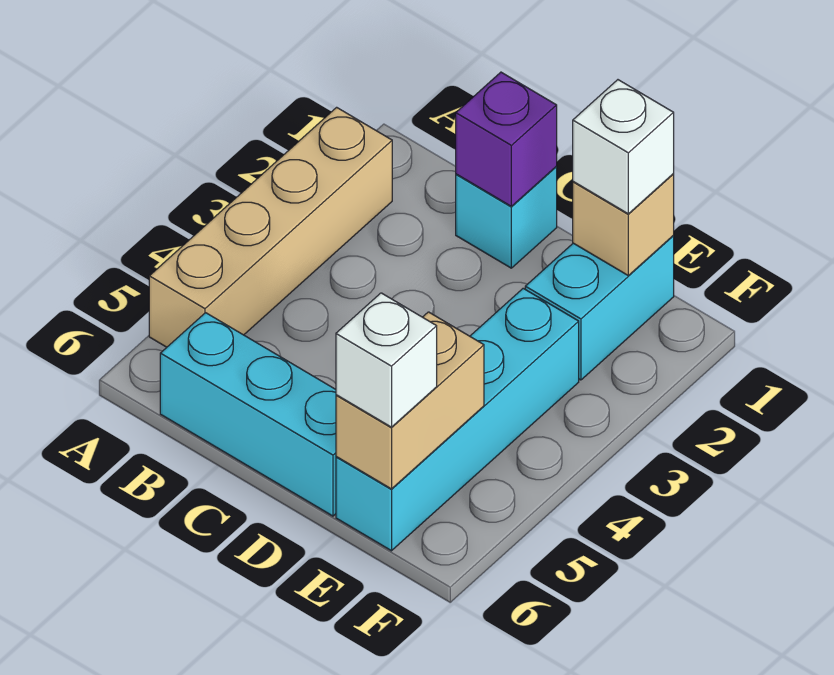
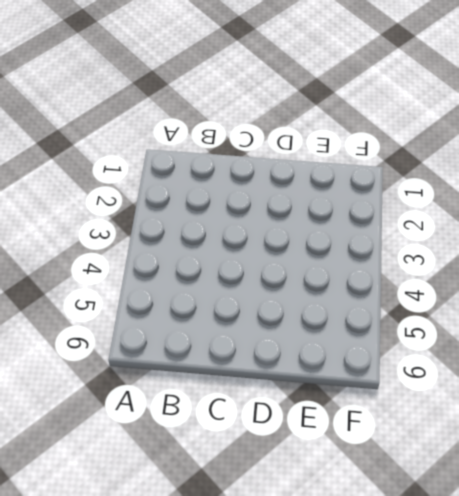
none -> tan 1x4 brick [149,107,392,347]
none -> cyan 1x3 brick [160,313,336,516]

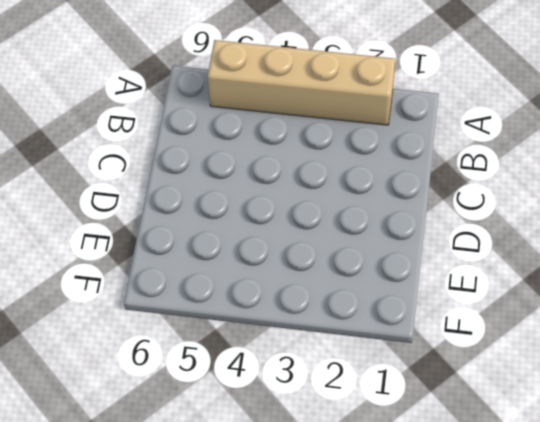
none -> cyan 1x3 brick [160,313,336,516]
none -> cyan 1x1 brick [456,167,557,268]

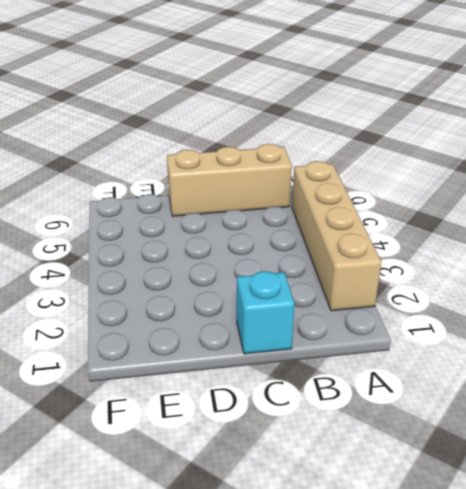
tan 1x3 brick [167,144,292,216] -> cyan 1x3 brick [160,313,336,516]
none -> cyan 1x2 brick [525,236,674,380]
none -> cyan 1x4 brick [336,288,579,551]

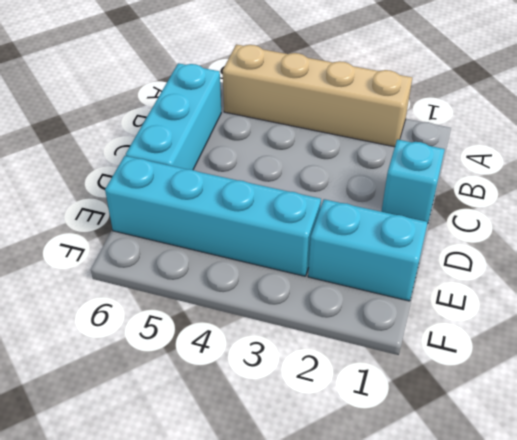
none -> purple 1x1 brick [456,72,557,206]
none -> tan 1x1 brick [573,174,674,275]

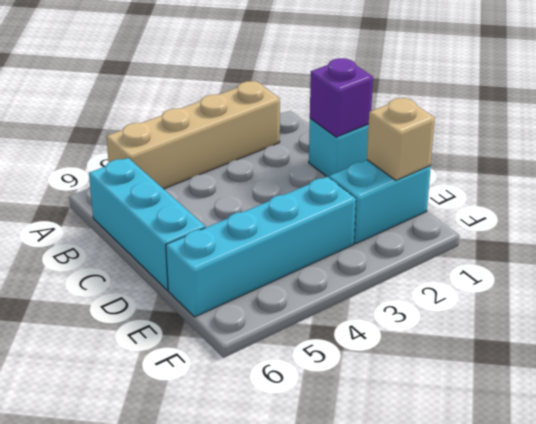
none -> tan 1x2 brick [336,312,484,489]
none -> white 1x1 brick [573,80,674,214]

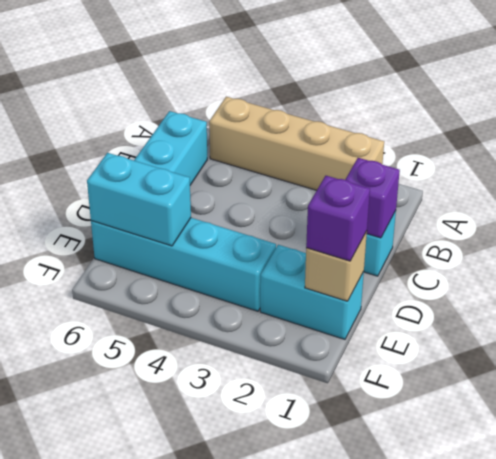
purple 1x1 brick [306,176,370,261] -> white 1x1 brick [573,80,674,214]
cyan 1x2 brick [87,153,191,246] -> tan 1x2 brick [336,312,484,489]
none -> white 1x1 brick [336,293,437,427]

